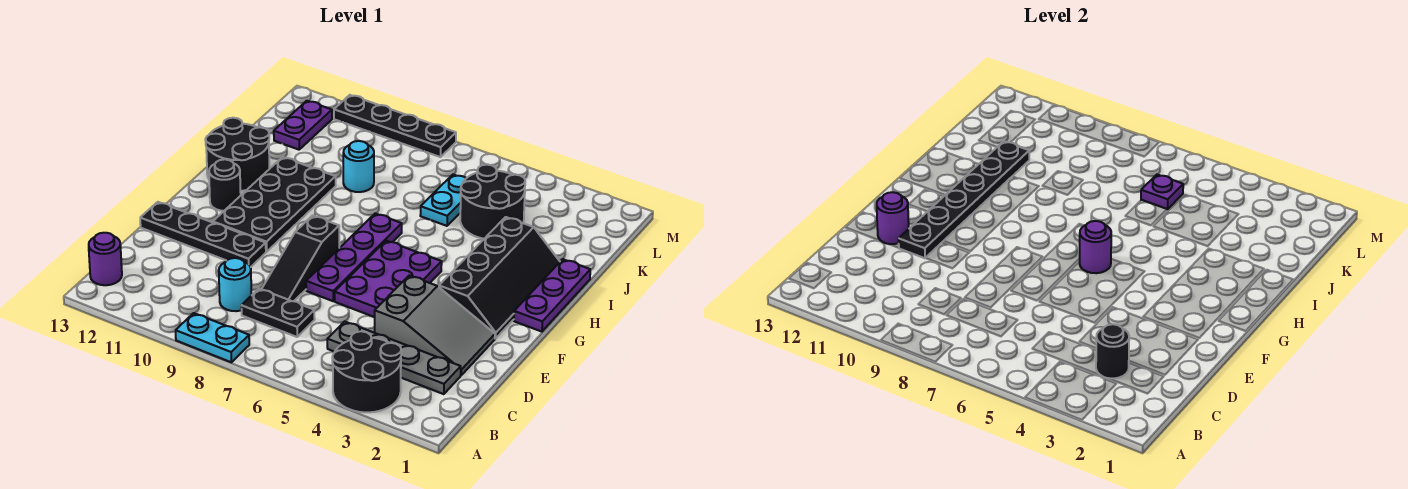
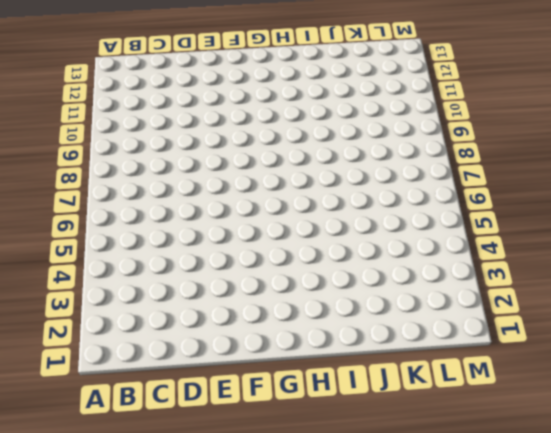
none -> black 2x2 round brick [332,331,401,412]
none -> cyan 1x2 plate [176,313,249,362]
none -> purple 1x1 round brick [89,233,122,285]

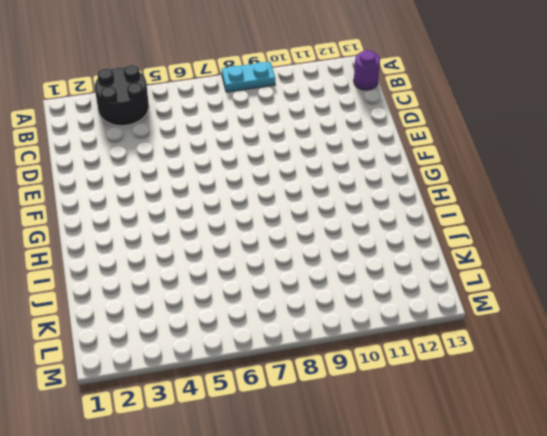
none -> grey 1x4 plate [327,321,461,394]
none -> black 1x2 plate [241,289,315,337]
none -> cyan 1x1 round brick [219,258,252,311]

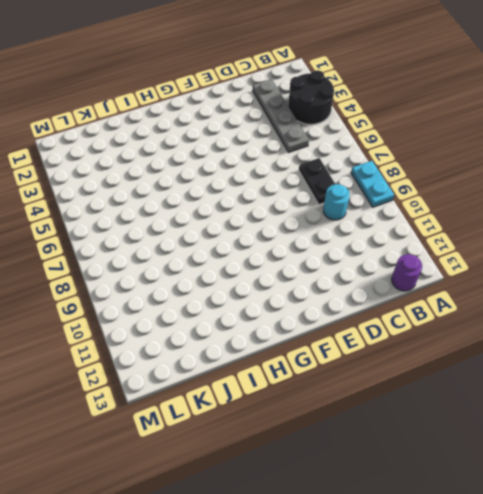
none -> grey 2x3 slope [374,275,495,375]
none -> black 1x3 slope [262,216,339,301]
none -> purple 2x3 plate [335,241,442,317]

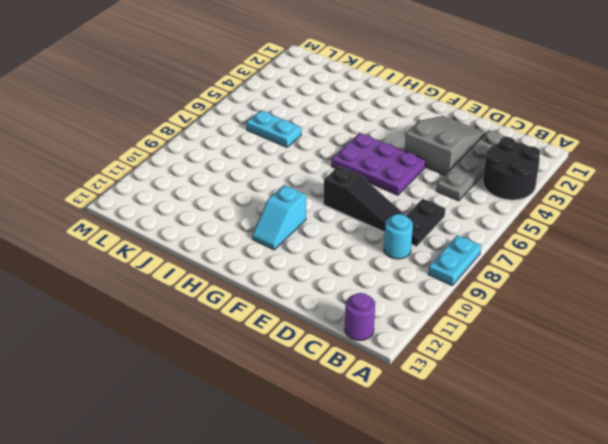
cyan 1x2 slope [252,185,306,250] -> black 2x4 plate [213,157,336,252]
none -> purple 1x4 plate [306,214,402,301]
none -> black 1x4 plate [140,202,266,267]
none -> black 2x4 slope [439,217,560,339]

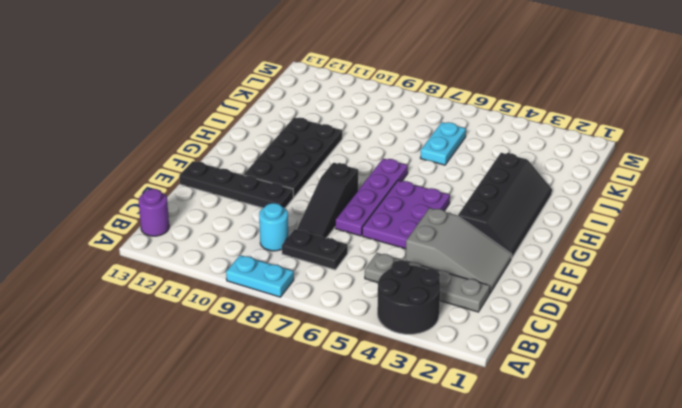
none -> purple 1x3 plate [514,259,590,332]
none -> black 1x1 round brick [209,159,241,211]
none -> black 2x2 round brick [205,118,269,191]

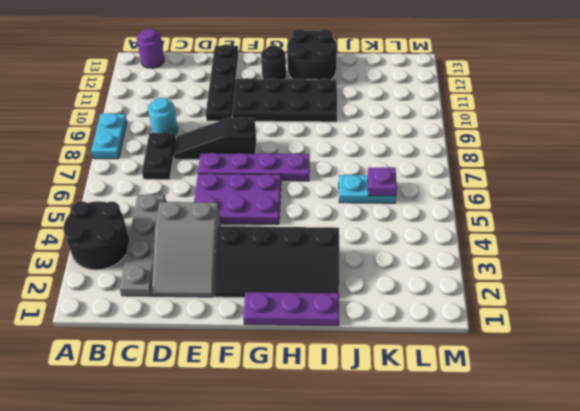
none -> black 2x2 round brick [460,165,525,239]
none -> cyan 1x1 round brick [343,141,374,192]
none -> purple 1x2 plate [274,101,332,150]

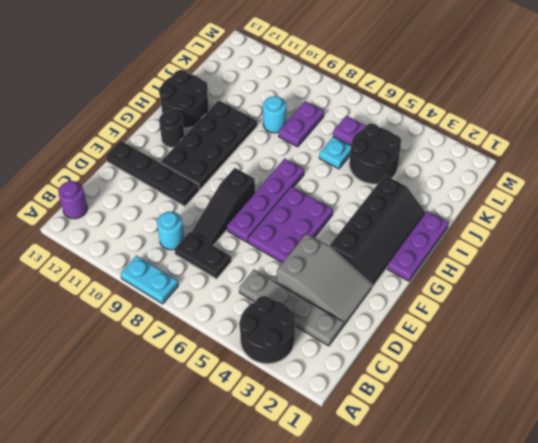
purple 1x2 plate [279,101,324,147] -> purple 1x2 plate moved to [274,101,332,150]
none -> black 1x4 plate [334,95,456,157]
none -> black 1x1 round brick [1096,324,1129,378]
none -> black 1x6 plate [899,141,1029,258]

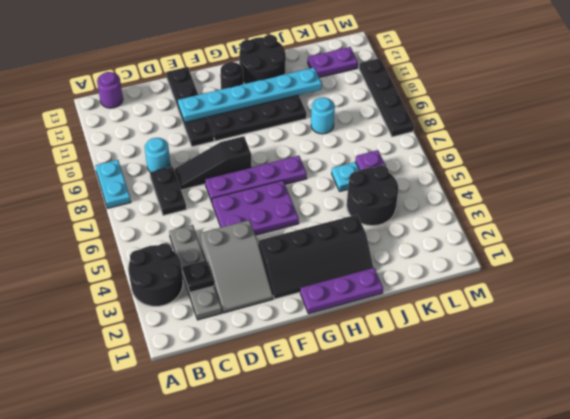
black 1x1 plate [182,260,214,292] -> black 1x1 round brick [1096,324,1129,378]
cyan 1x6 plate [178,68,322,122] -> black 1x6 plate [899,141,1029,258]
none -> purple 1x1 round brick [877,192,909,244]
none -> purple 1x1 round brick [1079,221,1111,273]

